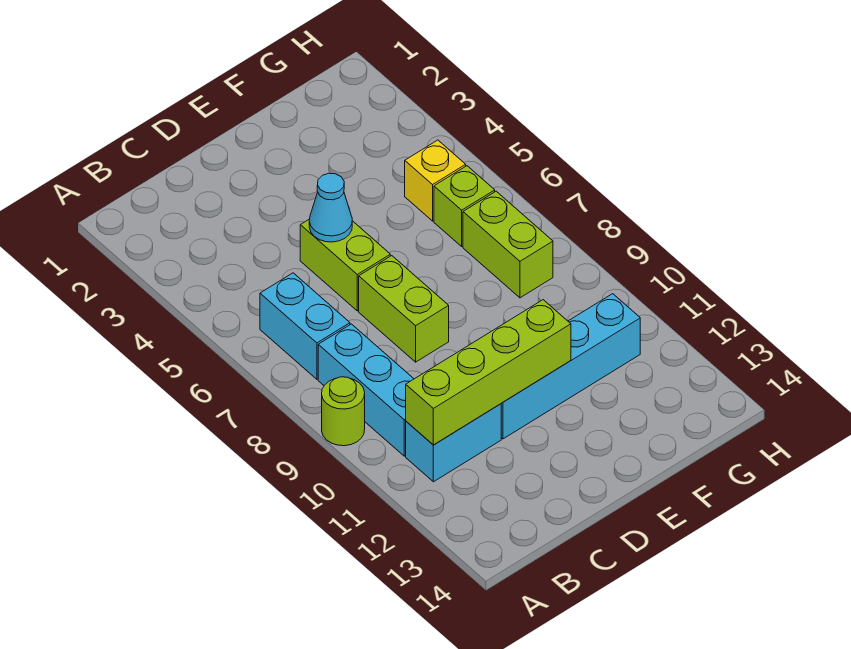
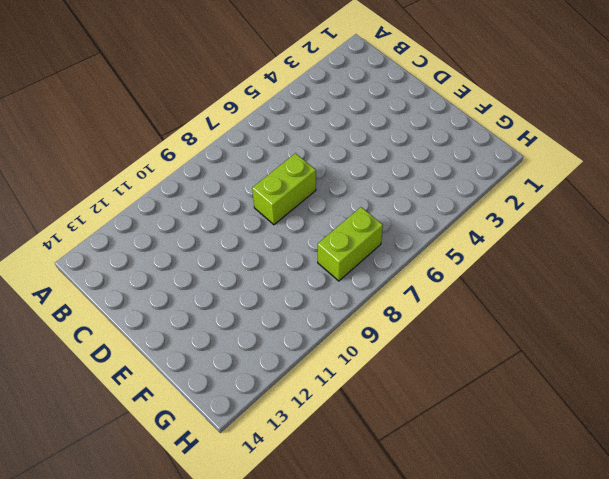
none -> lime 1x1 round brick [322,377,365,446]
none -> cyan 1x2 brick [260,273,350,379]
none -> cyan 1x3 brick [318,324,414,456]

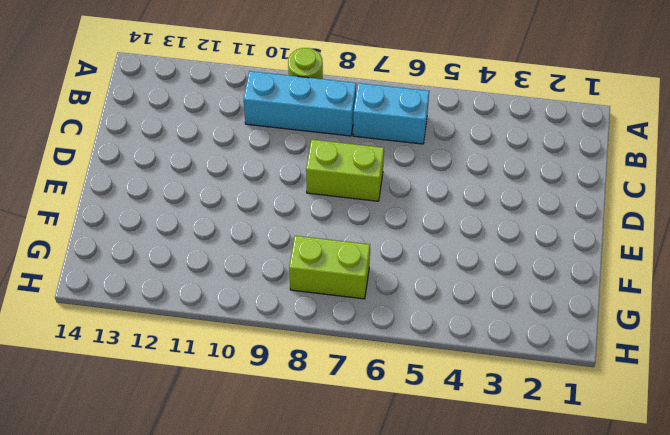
none -> cyan 1x2 brick [406,404,501,482]
none -> lime 1x2 brick [300,219,390,311]
none -> cyan 1x4 brick [501,294,640,439]

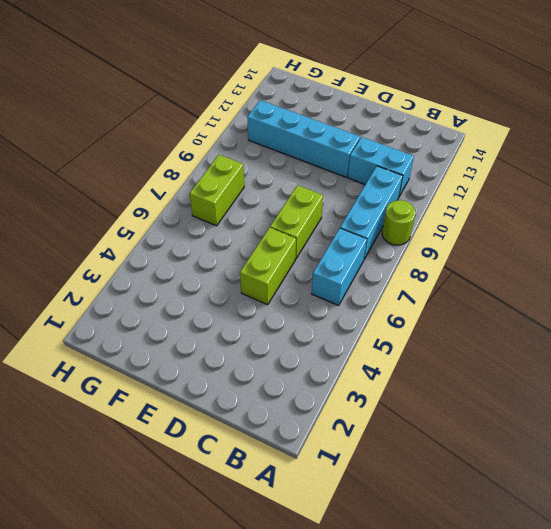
none -> yellow 1x1 brick [405,140,466,221]
none -> lime 1x1 brick [434,166,495,246]
none -> lime 1x4 brick [406,300,571,445]

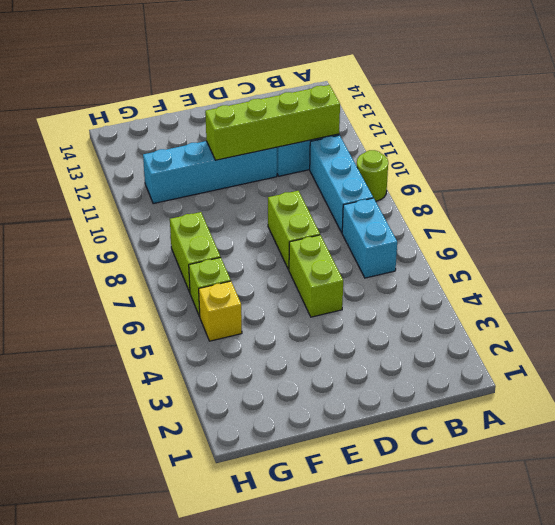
none -> cyan 1x1 cone [309,173,352,242]

